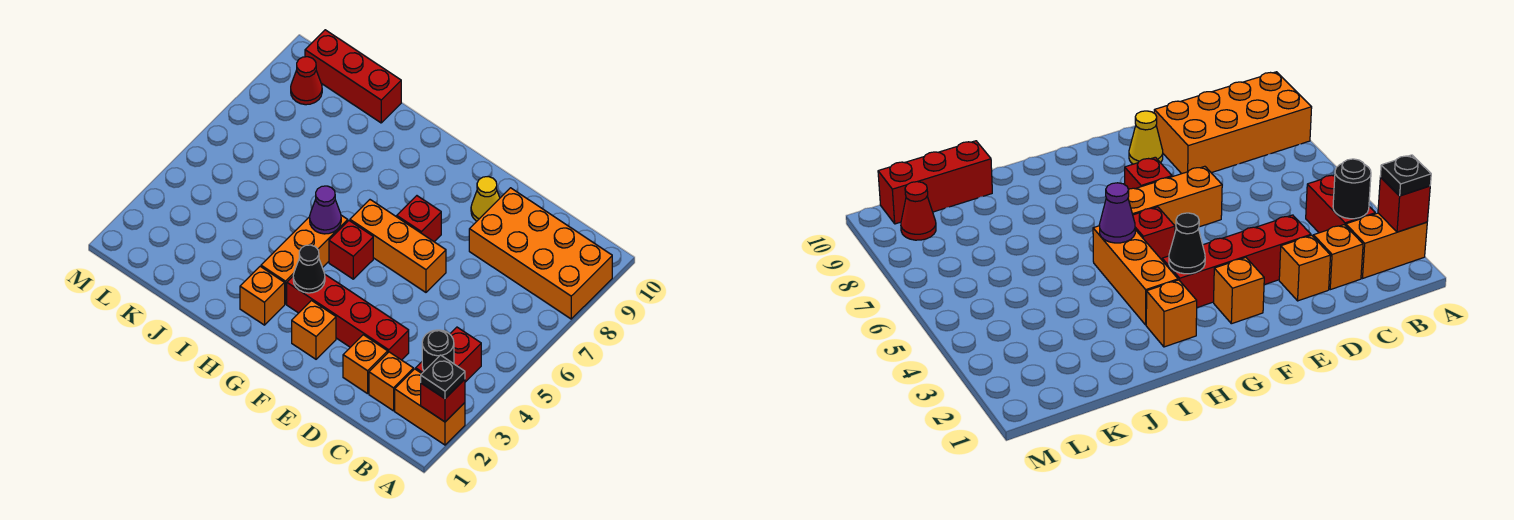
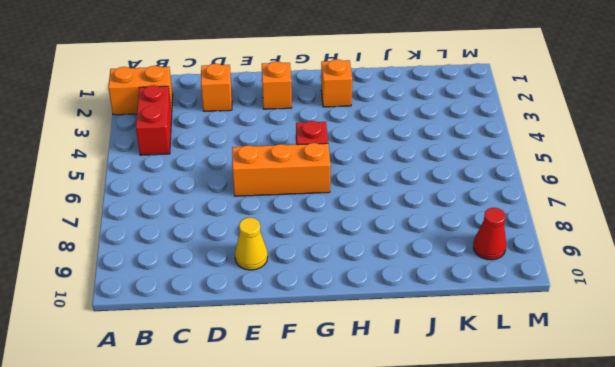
none -> orange 2x4 brick [469,188,612,319]
none -> orange 1x1 brick [369,352,414,411]
none -> red 1x4 brick [287,275,409,360]

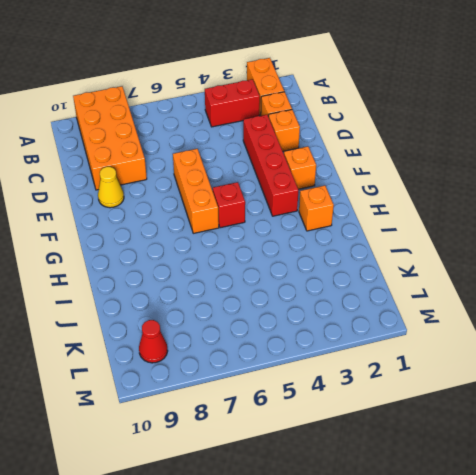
none -> red 1x1 brick [397,196,441,242]
none -> orange 1x3 brick [261,215,348,304]
none -> red 1x3 brick [305,30,401,123]

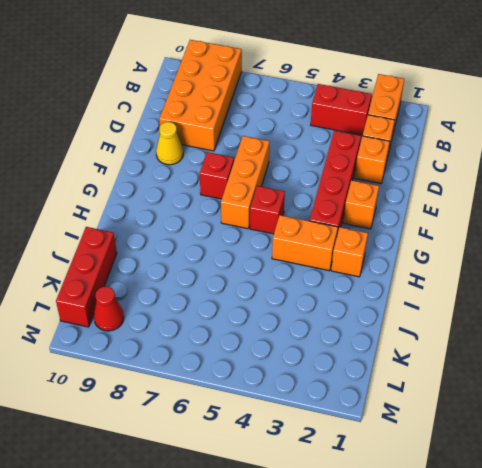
orange 1x2 brick [272,215,338,271] -> orange 1x3 brick [261,215,348,304]
none -> red 1x1 brick [421,379,465,422]
none -> black 1x1 round brick [422,330,454,371]
none -> black 1x1 cone [293,245,325,293]

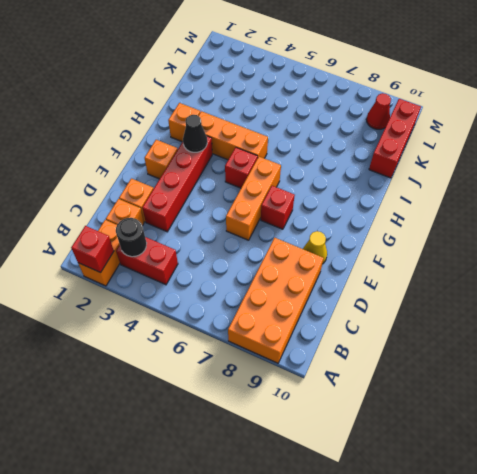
none -> purple 1x1 cone [310,186,341,234]
none -> black 1x1 plate [421,355,465,399]

